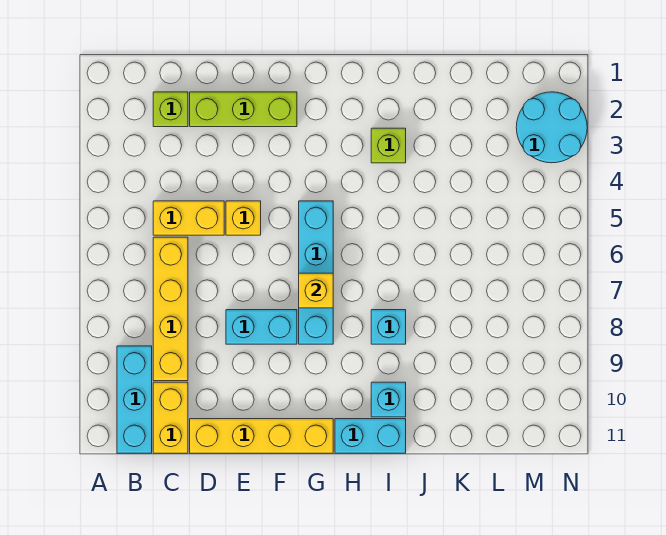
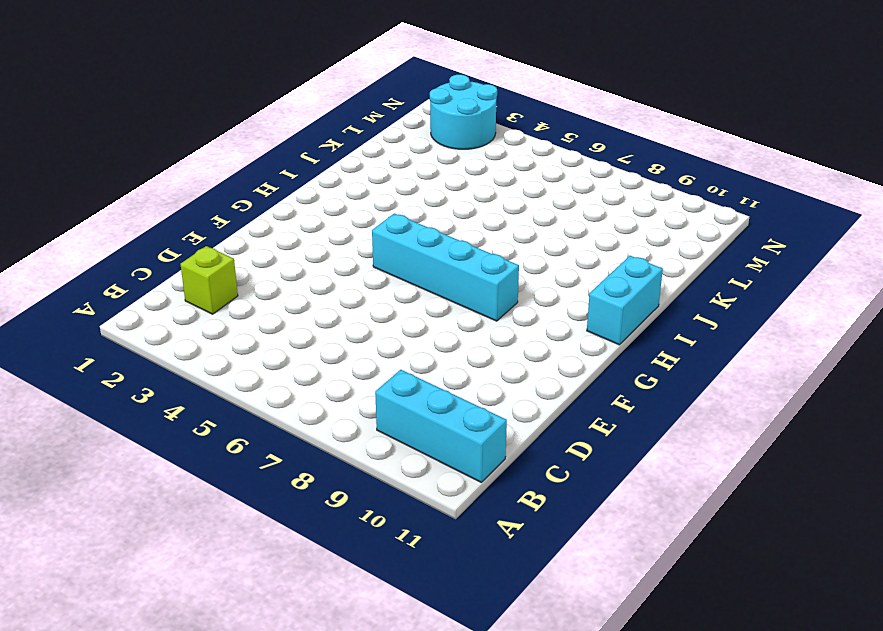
none -> yellow 1x2 brick [153,201,224,235]
none -> yellow 1x4 brick [153,237,188,381]
none -> yellow 1x2 brick [153,382,188,453]

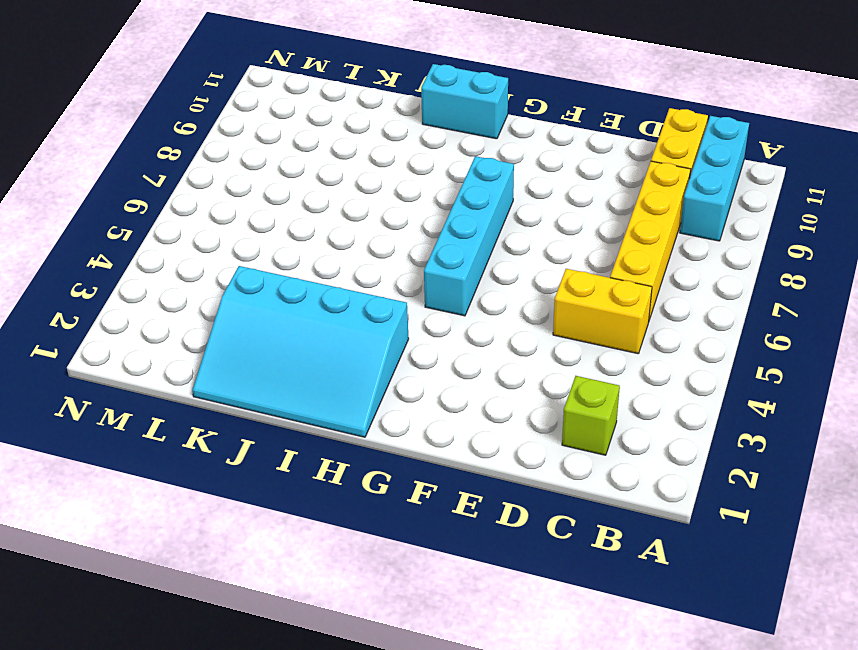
cyan 3x4 slope [192,266,409,437] -> lime 1x1 brick [371,128,406,163]
none -> lime 1x3 brick [190,92,297,127]
none -> yellow 1x4 brick [190,419,333,453]
none -> yellow 1x1 brick [226,201,261,235]

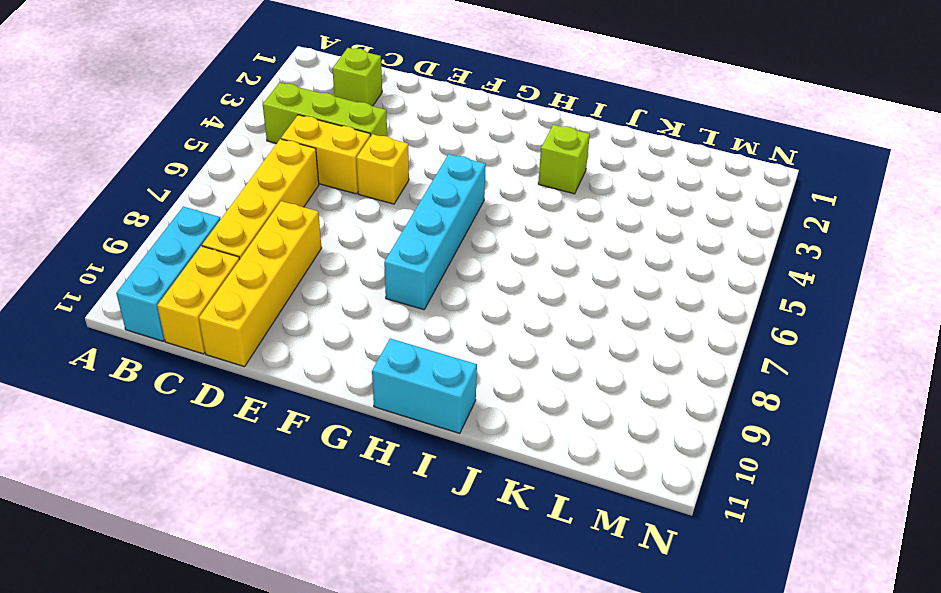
lime 1x3 brick [263,82,387,143] -> lime 1x3 brick moved to [190,92,297,127]
yellow 1x4 brick [199,201,322,367] -> yellow 1x4 brick turned to [190,419,333,453]
none -> cyan 1x2 brick [226,310,297,344]
none -> cyan 1x1 brick [371,310,406,344]
none -> cyan 1x1 brick [371,382,406,417]

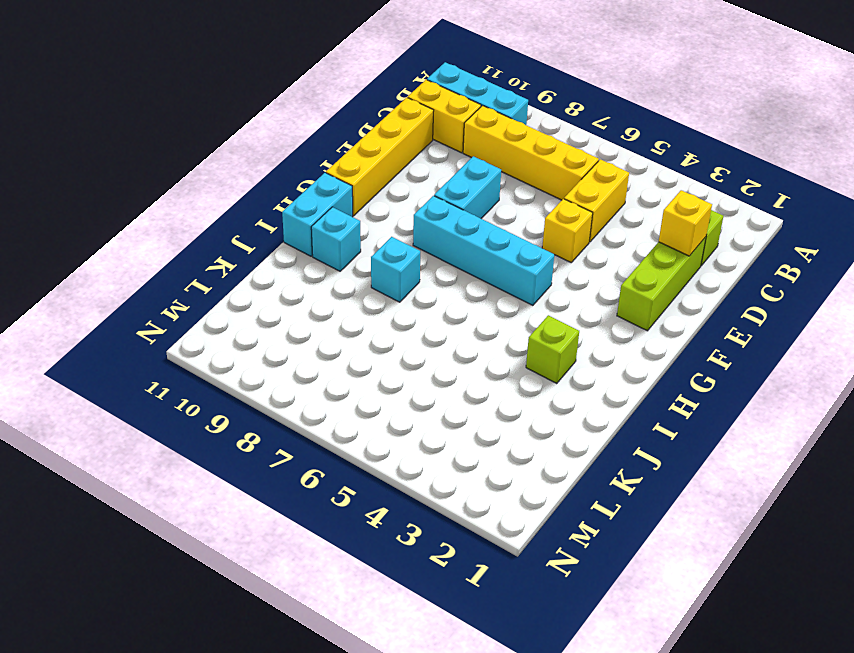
yellow 1x1 brick [659,190,712,256] -> yellow 1x1 brick moved to [299,273,333,308]
none -> cyan 2x2 round brick [516,92,587,163]

